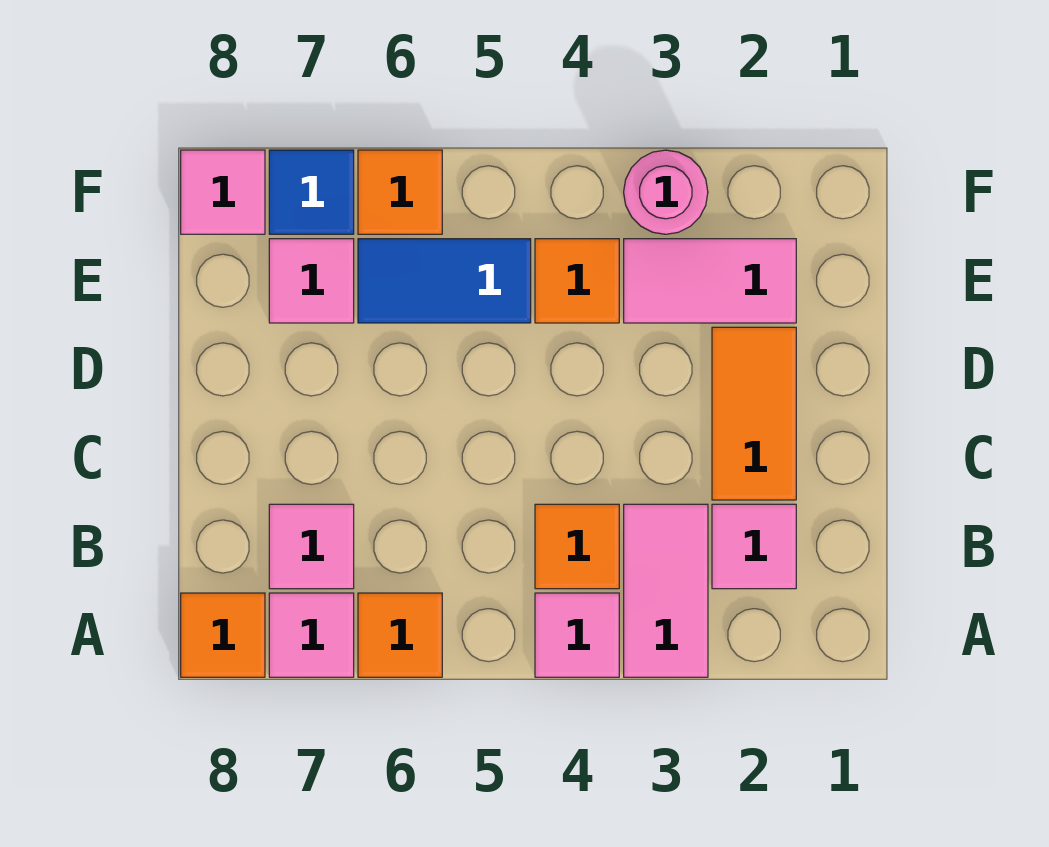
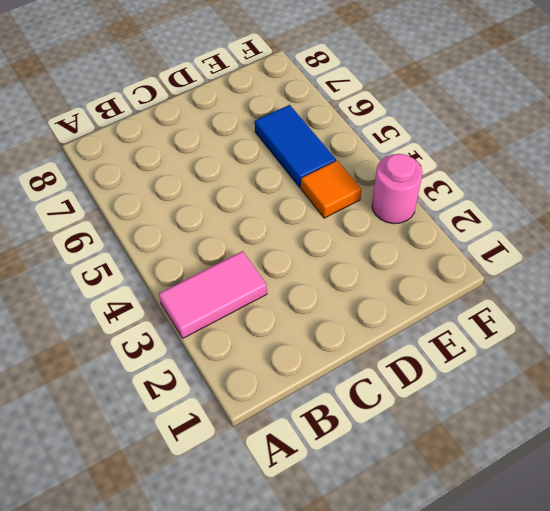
none -> pink 1x1 tile [535,593,619,677]
none -> orange 1x1 tile [358,593,442,677]
none -> pink 1x1 tile [269,593,354,677]

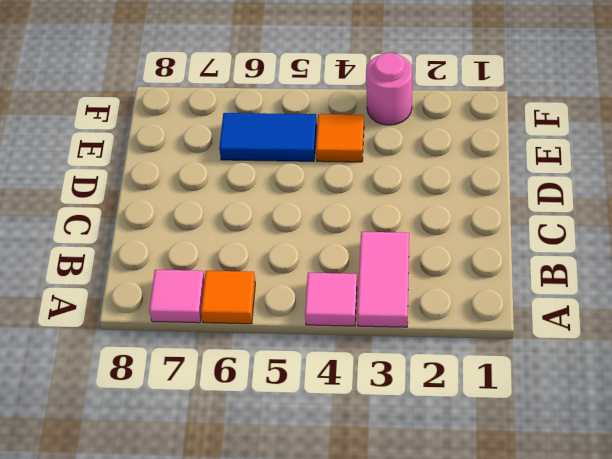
none -> orange 1x1 tile [181,593,265,677]
none -> pink 1x1 tile [712,504,796,589]
none -> orange 1x1 tile [535,504,619,589]

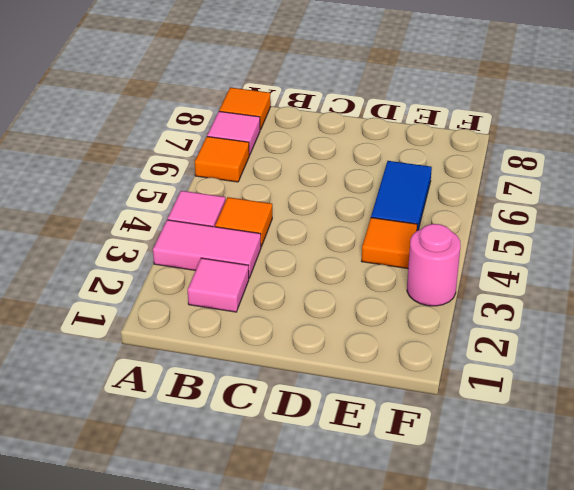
none -> pink 1x1 tile [269,504,354,589]
none -> orange 1x2 tile [712,327,796,500]
none -> pink 1x2 tile [624,239,796,323]

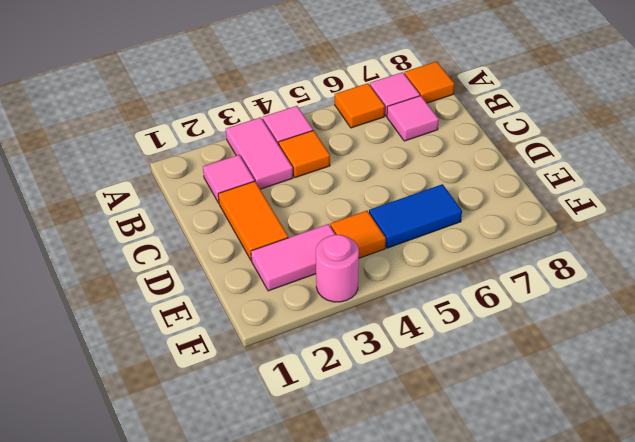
none -> pink 1x1 tile [269,239,354,323]
none -> orange 1x1 tile [358,150,442,234]
none -> blue 1x1 tile [269,150,354,234]

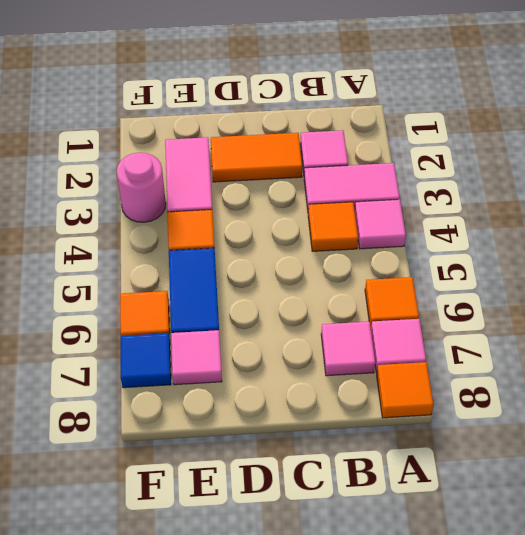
none -> pink 1x1 tile [181,150,265,234]

